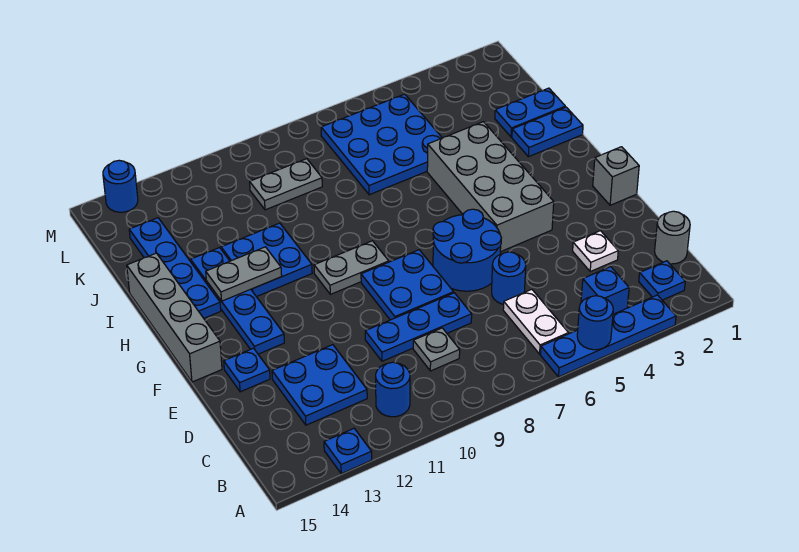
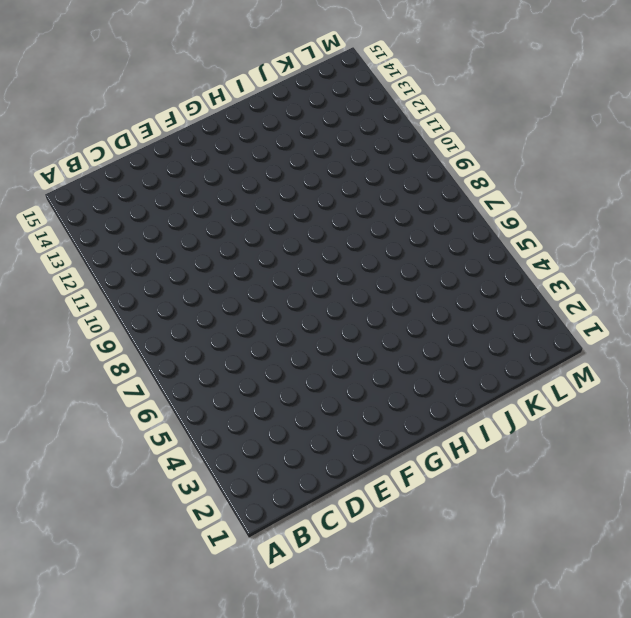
none -> blue 1x4 plate [541,295,676,377]
none -> blue 1x1 plate [324,429,372,474]
none -> blue 1x1 plate [639,261,685,300]

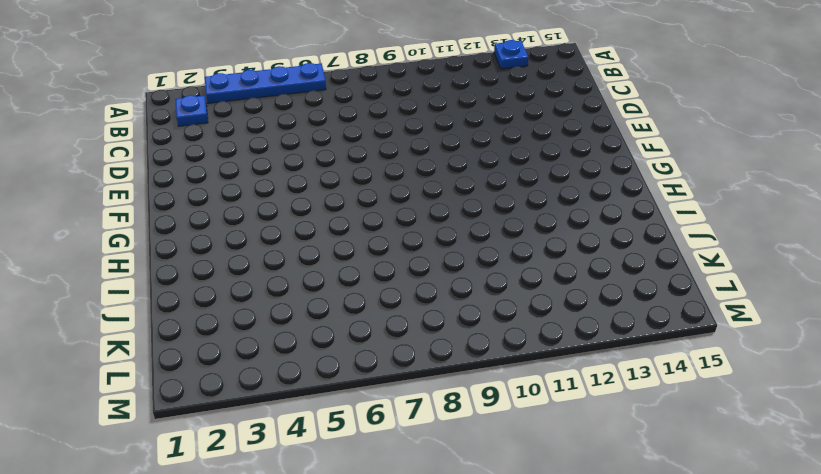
none -> blue 1x1 brick [581,267,629,314]
none -> white 1x2 plate [503,289,568,354]
none -> blue 1x1 round brick [376,362,410,417]

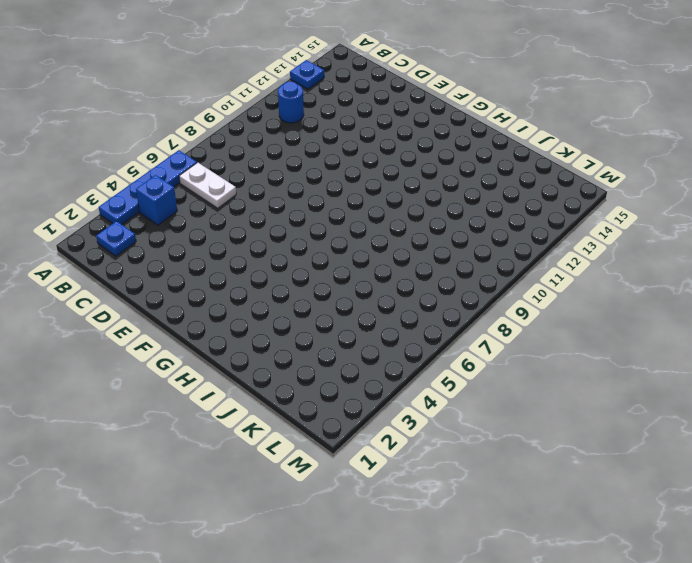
none -> grey 1x1 round brick [655,211,690,264]
none -> grey 1x1 plate [413,328,460,371]
none -> blue 2x2 plate [272,345,367,425]

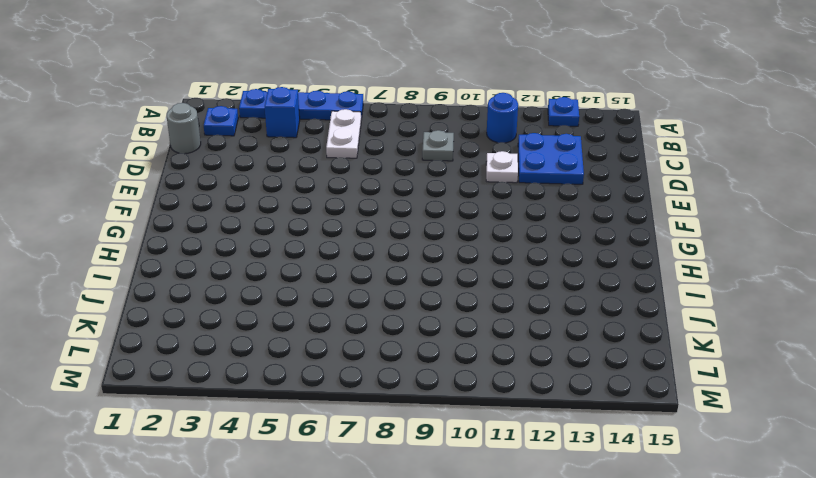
white 1x1 plate [486,151,518,183] -> white 1x1 plate moved to [573,231,618,271]
none -> blue 1x1 round brick [492,252,526,304]
none -> blue 1x3 plate [365,293,472,361]
none -> blue 2x2 round brick [433,209,501,291]

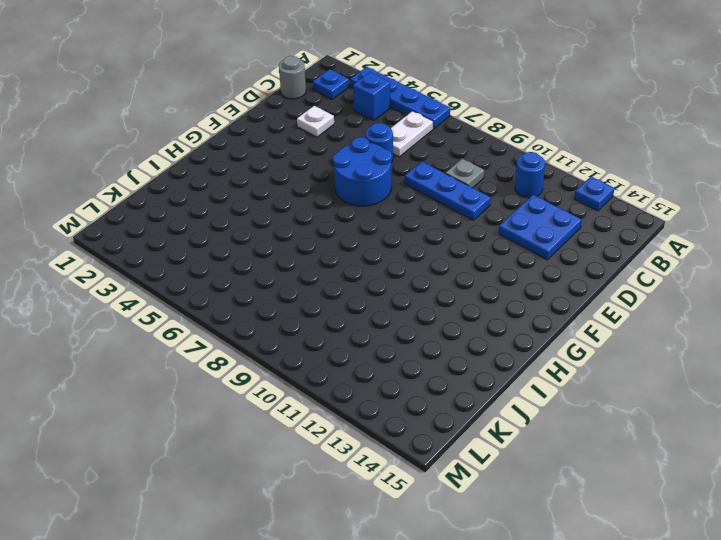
none -> blue 2x2 plate [361,250,454,320]
none -> blue 1x1 plate [224,348,270,392]
none -> grey 1x1 brick [593,147,639,205]

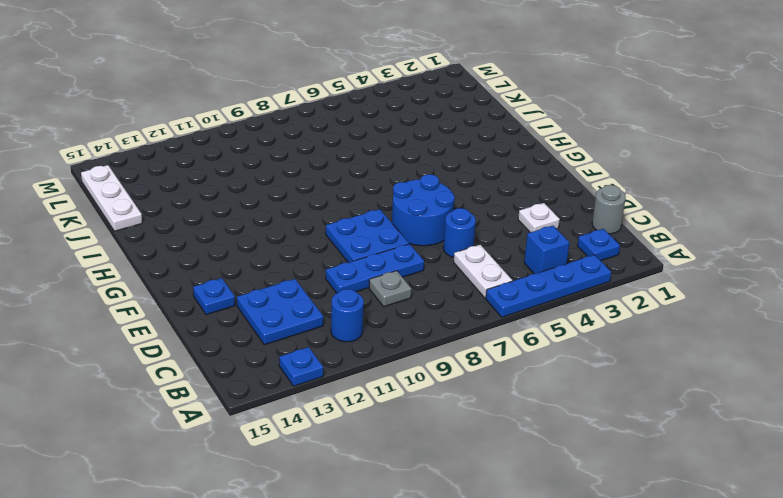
white 1x3 plate [81,165,142,231] -> none
none -> grey 1x1 brick [593,147,639,205]
none -> grey 2x4 brick [427,122,554,252]
none -> blue 1x4 plate [191,248,284,354]

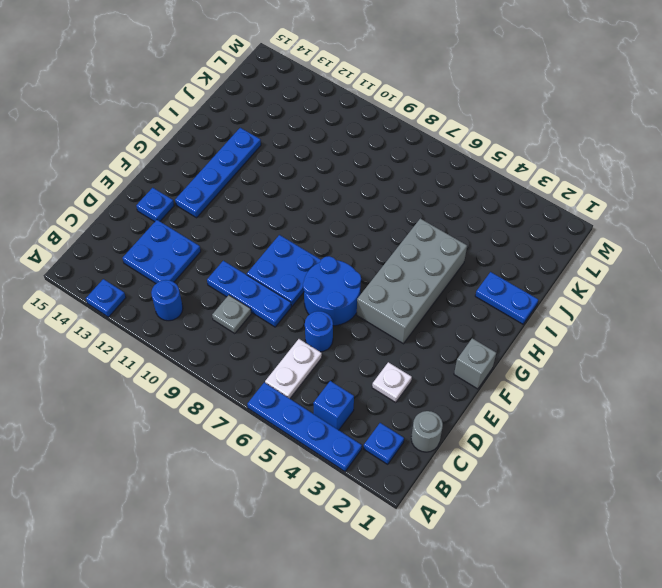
none -> grey 1x4 brick [127,253,222,382]
none -> grey 1x2 plate [314,241,389,294]
none -> blue 2x2 plate [221,223,312,297]

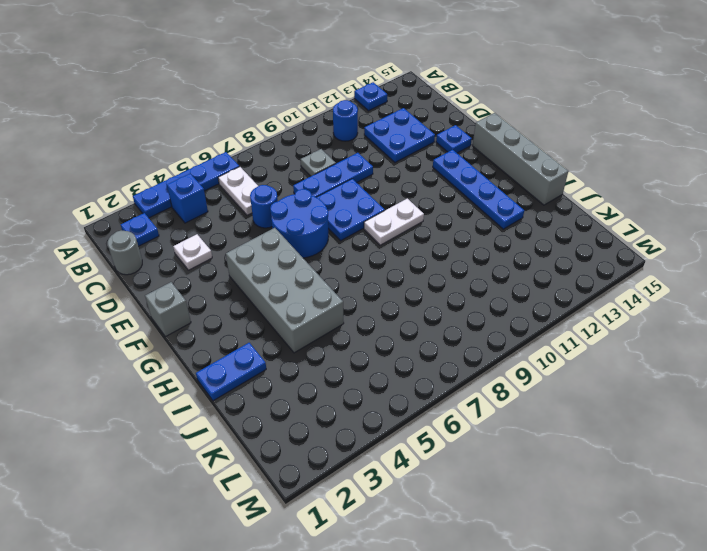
white 1x2 plate [364,199,424,245] -> grey 1x2 plate [314,241,389,294]
none -> blue 2x2 plate [221,223,312,297]
none -> blue 1x4 plate [129,218,221,318]
none -> blue 1x2 plate [495,88,565,137]

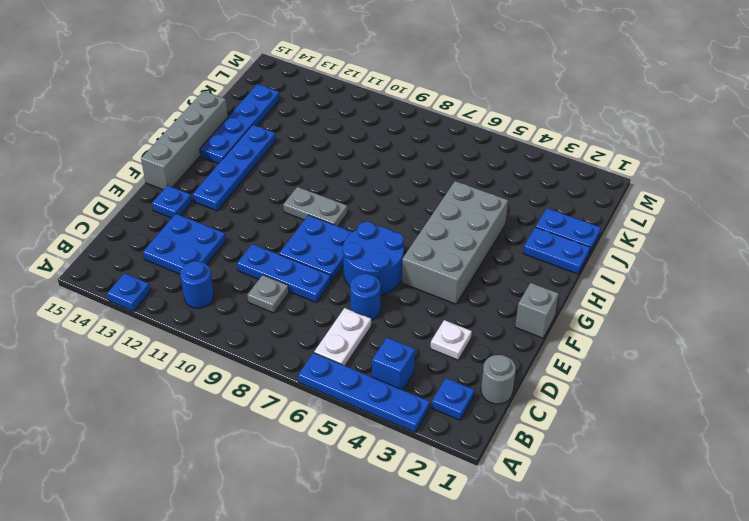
none -> blue 2x2 plate [221,223,312,297]
none -> blue 3x3 plate [321,94,442,195]
none -> grey 1x2 plate [250,159,322,210]

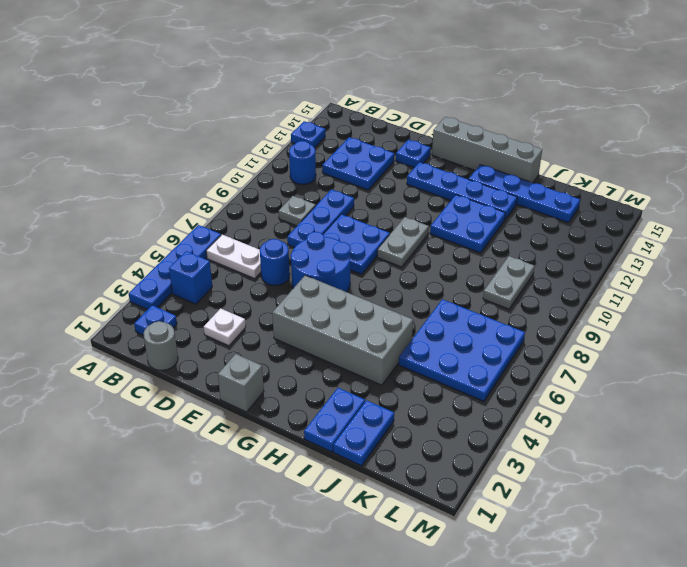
none -> blue 1x1 round brick [103,160,138,212]
none -> blue 1x1 round brick [577,296,613,350]
none -> grey 1x2 plate [206,247,282,301]

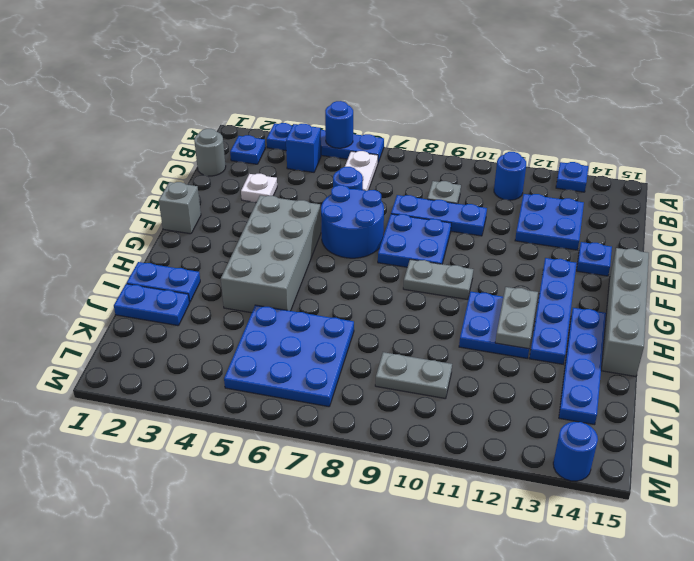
grey 1x2 plate [495,287,538,349] -> grey 1x2 plate turned to [206,247,282,301]

